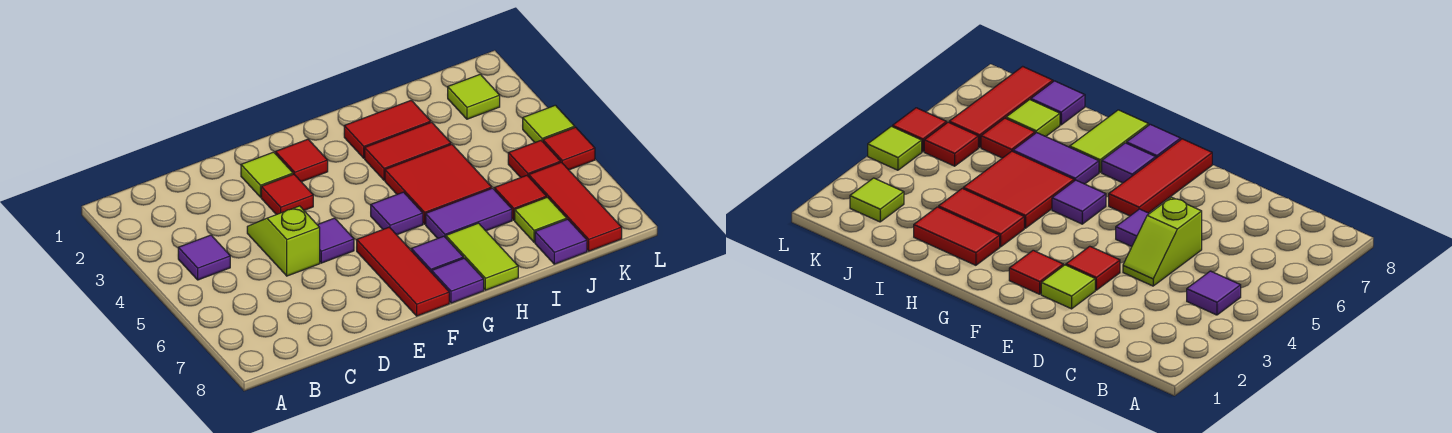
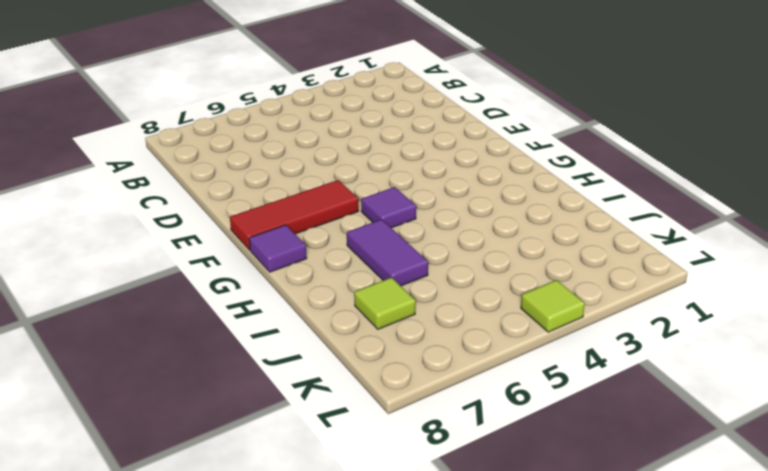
none -> purple 1x1 tile [178,235,230,280]
none -> lime 1x2 slope [247,206,320,276]
none -> lime 1x1 tile [241,152,293,197]

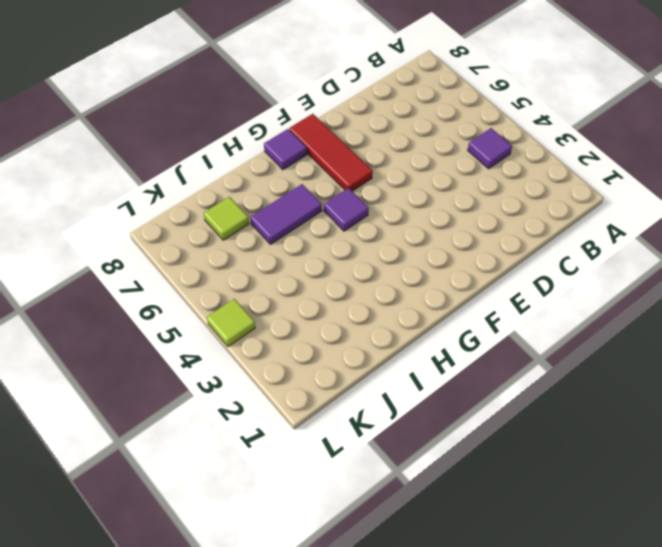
none -> lime 1x2 slope [247,206,320,276]
none -> lime 1x1 tile [241,152,293,197]
none -> red 1x1 tile [261,174,313,215]

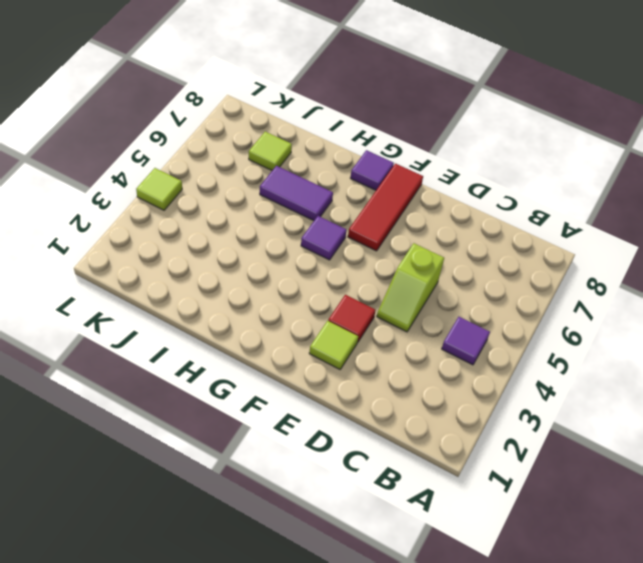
none -> purple 1x1 tile [318,218,354,263]
none -> red 1x1 tile [275,139,328,182]
none -> purple 1x1 tile [411,236,463,273]

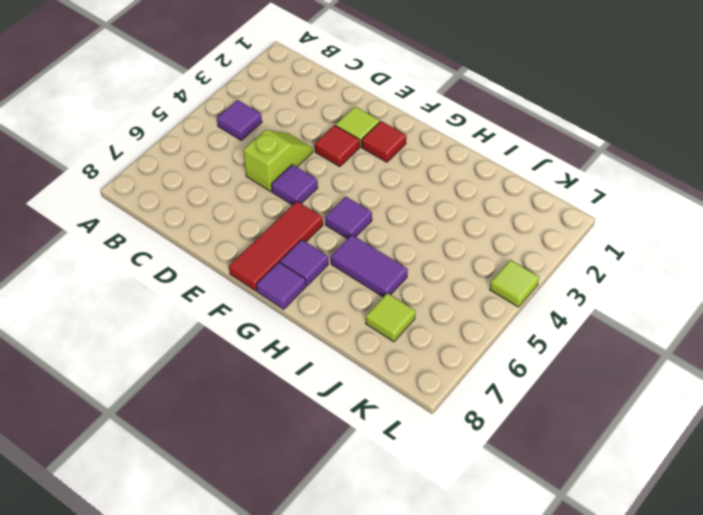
none -> red 1x2 tile [344,100,431,158]
none -> red 1x2 tile [365,122,451,180]
none -> red 2x2 tile [385,144,492,224]

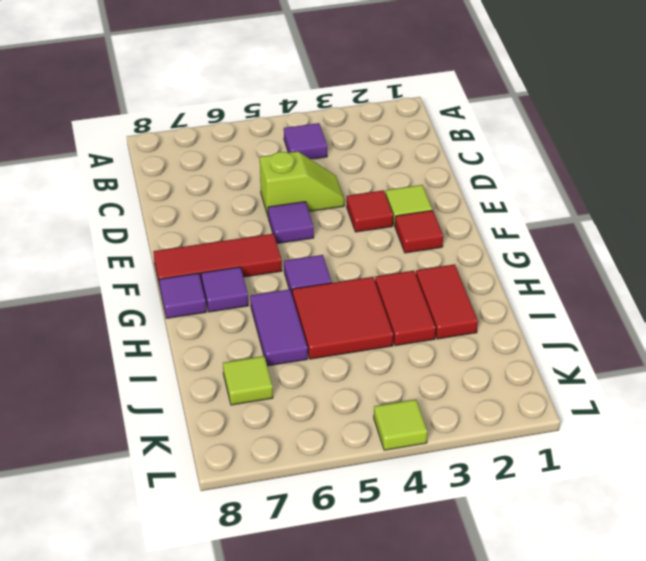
none -> lime 1x2 tile [446,223,518,290]
none -> red 1x1 tile [494,175,546,220]
none -> purple 1x1 tile [535,219,587,264]

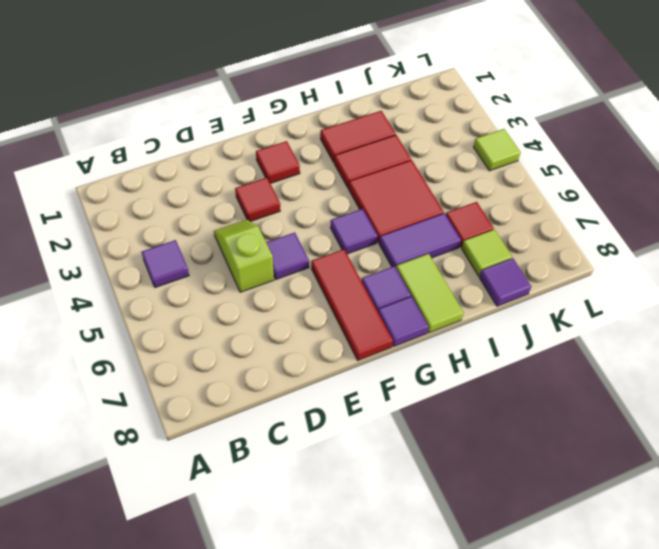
none -> lime 1x1 tile [241,152,293,197]
none -> lime 1x1 tile [448,74,500,119]
none -> red 1x1 tile [508,141,561,178]

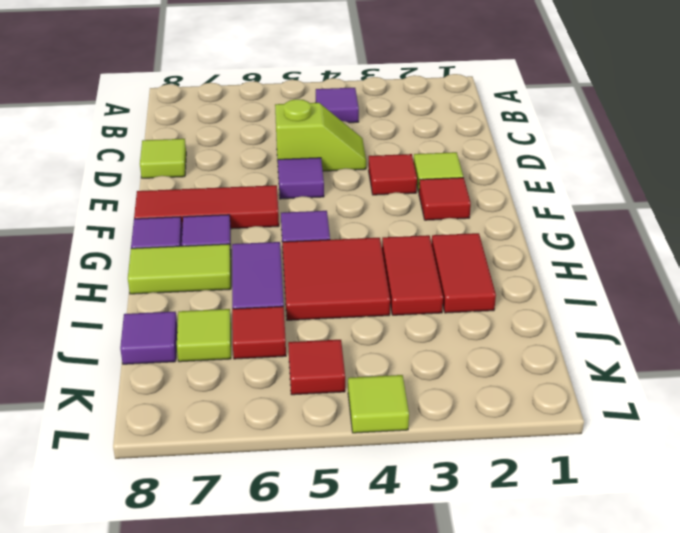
lime 1x1 tile [140,139,186,178] -> lime 1x1 tile moved to [448,74,500,119]
none -> red 1x3 tile [529,162,622,251]
none -> red 1x1 tile [543,127,595,170]

